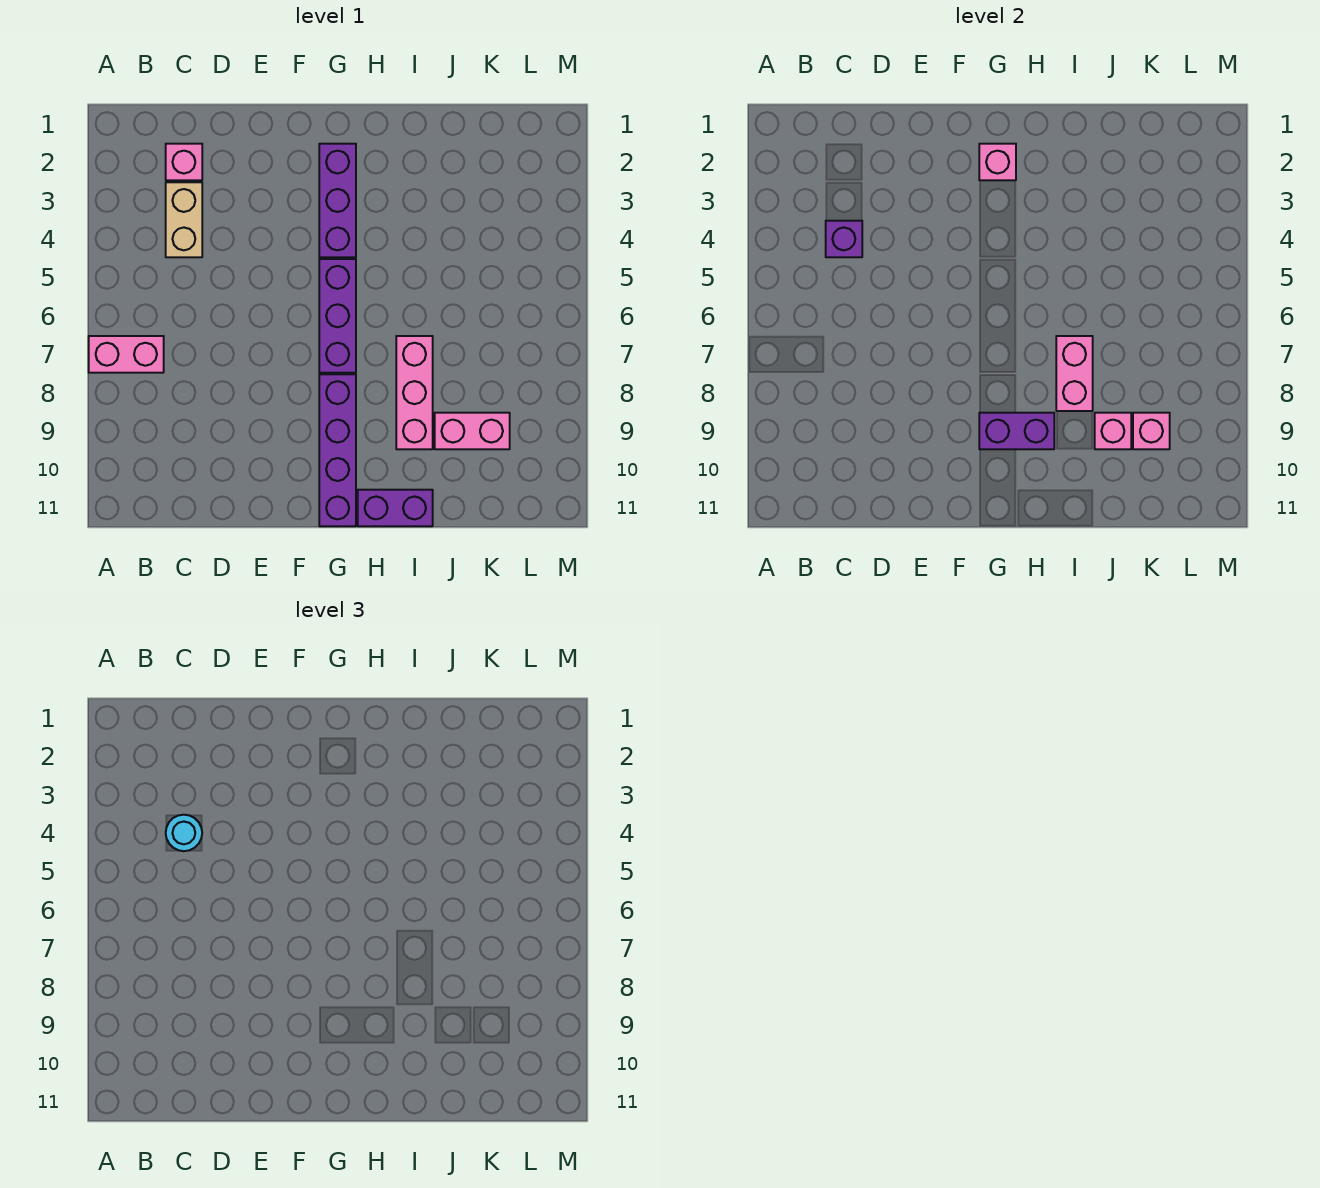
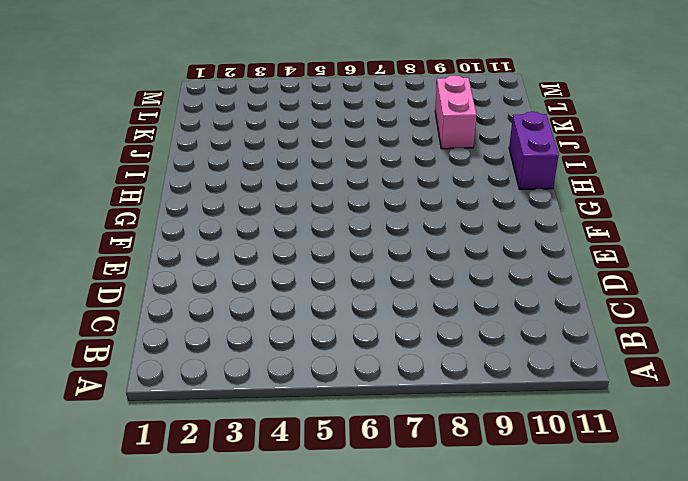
none -> pink 1x2 brick [89,336,164,373]
none -> pink 1x1 brick [166,144,202,180]
none -> tan 1x2 brick [166,182,202,257]

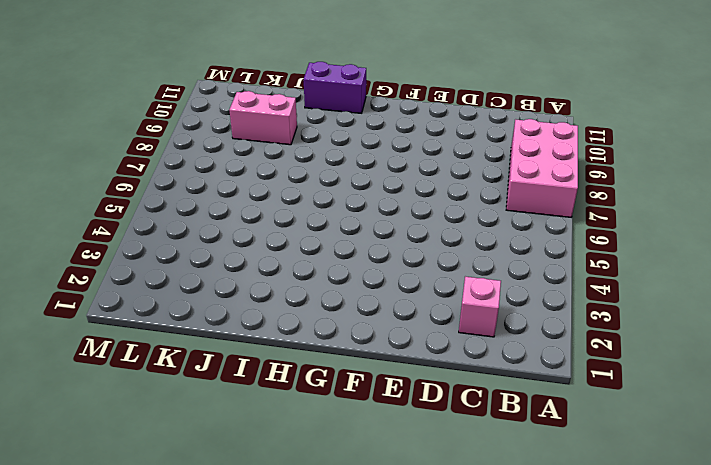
pink 2x3 brick [506,119,578,217] -> pink 1x2 brick [89,336,164,373]
none -> tan 1x2 brick [166,182,202,257]
none -> purple 1x3 brick [319,144,356,257]
none -> purple 1x3 brick [319,259,356,373]

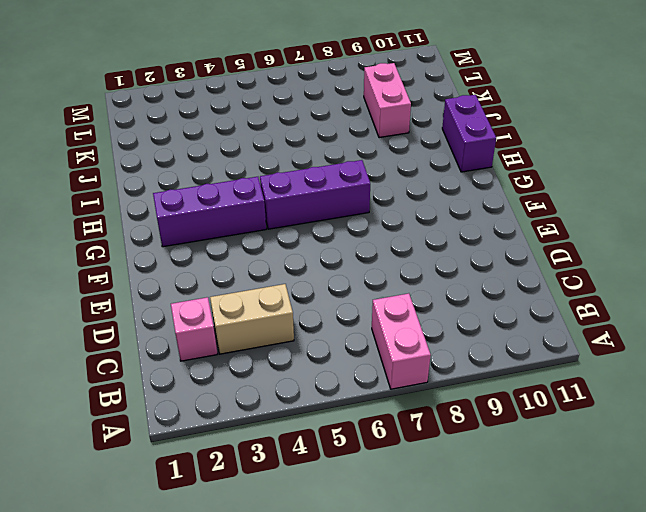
none -> purple 1x4 brick [319,374,356,526]
none -> pink 1x3 brick [396,336,433,449]
none -> purple 1x1 brick [826,221,862,257]

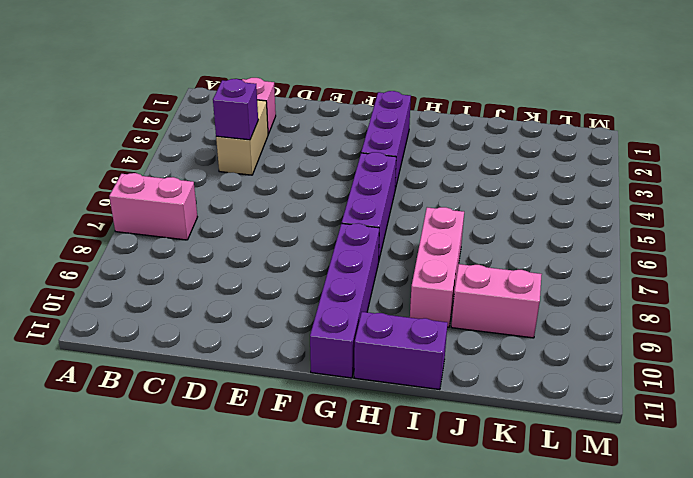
none -> pink 1x1 brick [979,144,1016,180]
none -> purple 1x2 brick [979,413,1054,449]
none -> pink 1x2 brick [1056,336,1093,411]

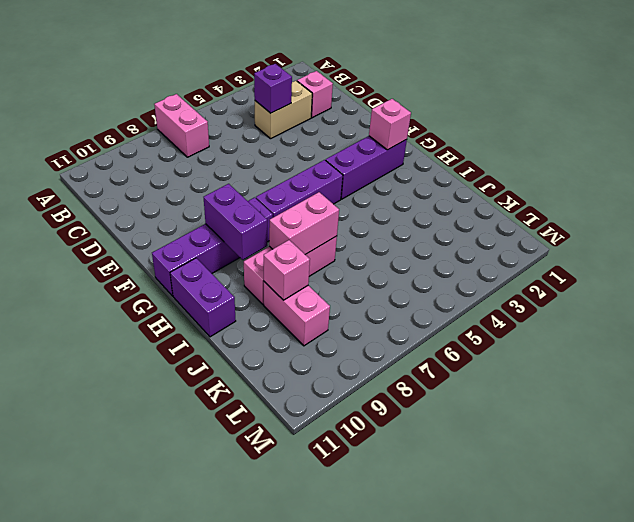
none -> pink 1x1 brick [1133,413,1170,449]
none -> cyan 1x1 round brick [166,815,202,851]

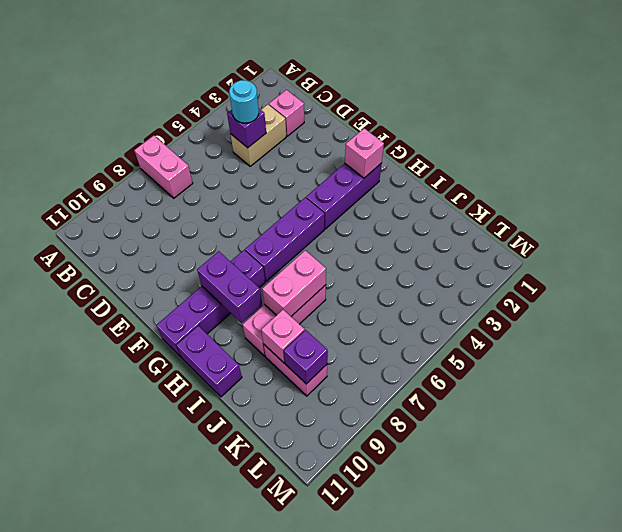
purple 1x1 brick [284,330,328,384] -> pink 1x1 brick [1133,413,1170,449]

